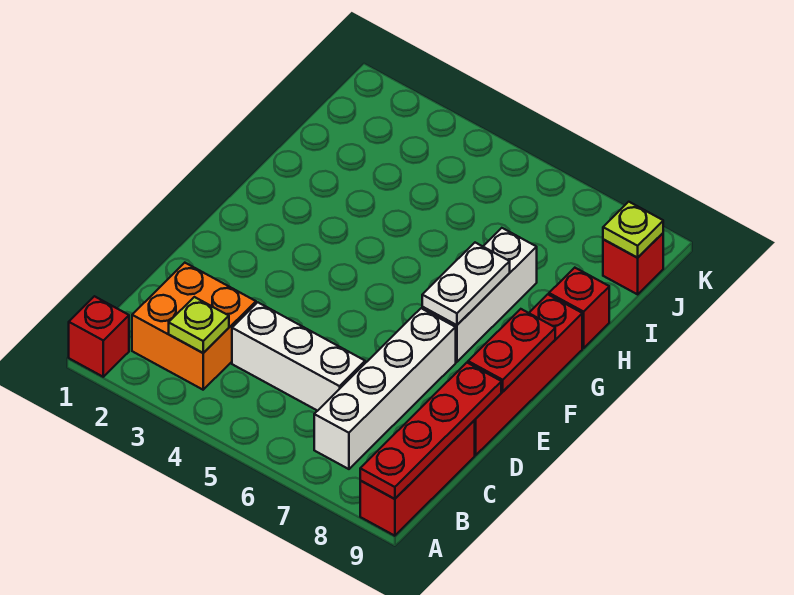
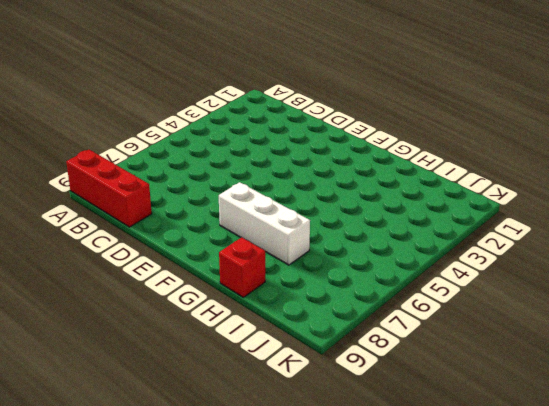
none -> red 1x1 brick [69,296,129,377]
none -> orange 2x2 brick [132,263,256,390]
none -> white 1x4 brick [314,308,456,469]

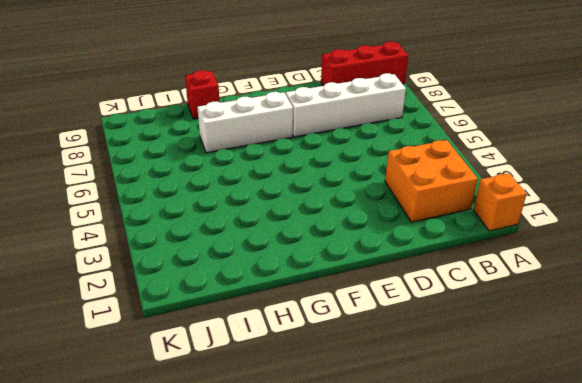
orange 1x1 brick [473,173,527,231] -> red 1x1 brick [69,296,129,377]
none -> white 1x3 brick [232,302,365,411]
none -> red 1x4 brick [474,294,582,455]
none -> red 1x1 brick [603,233,663,294]

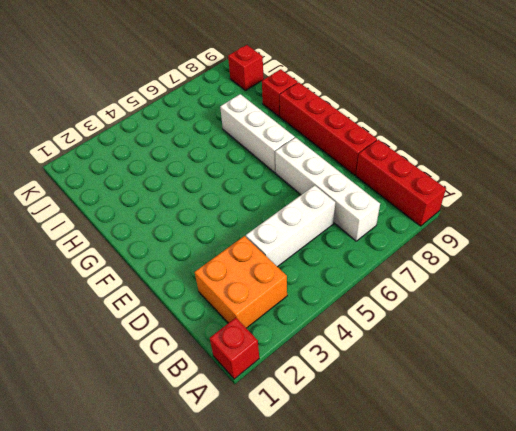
none -> red 1x4 plate [360,363,501,499]
none -> lime 1x1 plate [169,297,229,353]
none -> red 1x2 plate [468,309,555,391]

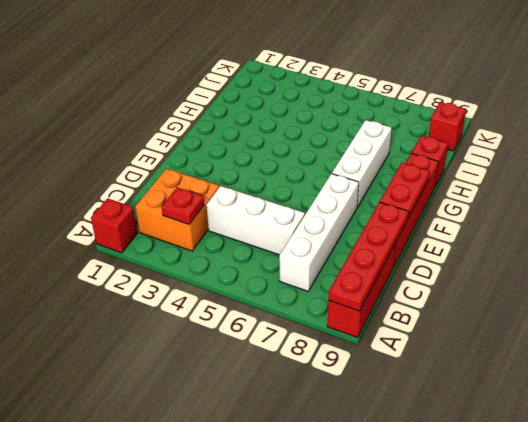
red 1x1 plate [162,188,204,225] -> lime 1x1 plate [169,297,229,353]
none -> white 1x2 plate [422,243,510,325]
none -> lime 1x1 plate [603,202,663,258]

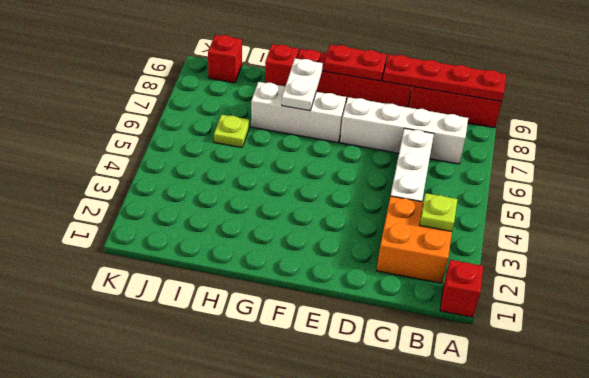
white 1x2 plate [282,58,323,111] -> white 1x2 plate turned to [422,243,510,325]
lime 1x1 plate [214,115,249,147] -> lime 1x1 plate moved to [603,202,663,258]

